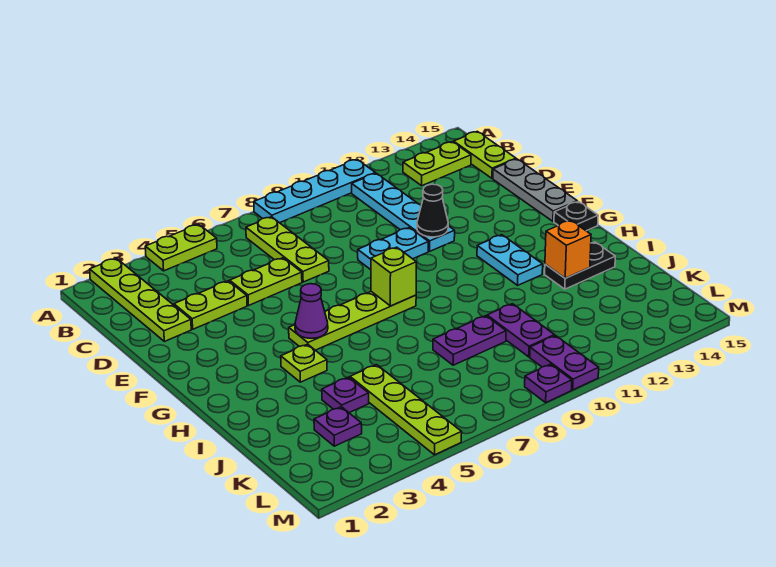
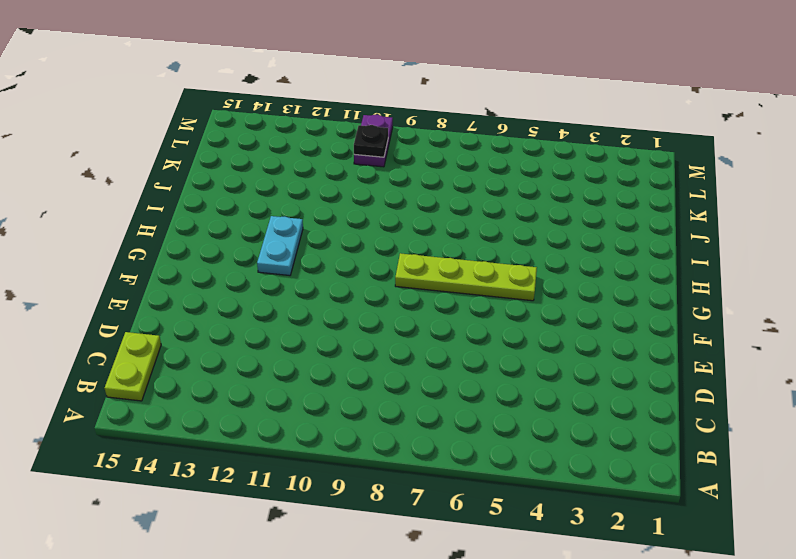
black 1x1 plate [354,125,388,157] -> black 1x1 plate moved to [554,202,598,231]
none -> lime 1x4 plate [90,258,191,341]
none -> lime 1x2 plate [145,224,217,271]
none -> cyan 1x4 plate [254,159,375,223]

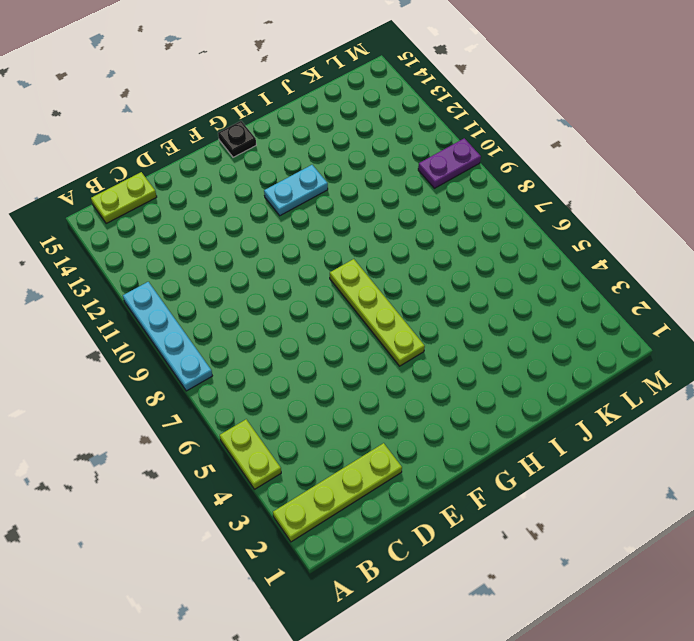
none -> lime 1x3 plate [246,217,329,282]
none -> cyan 1x4 plate [352,173,455,251]
none -> lime 1x2 plate [403,142,471,186]

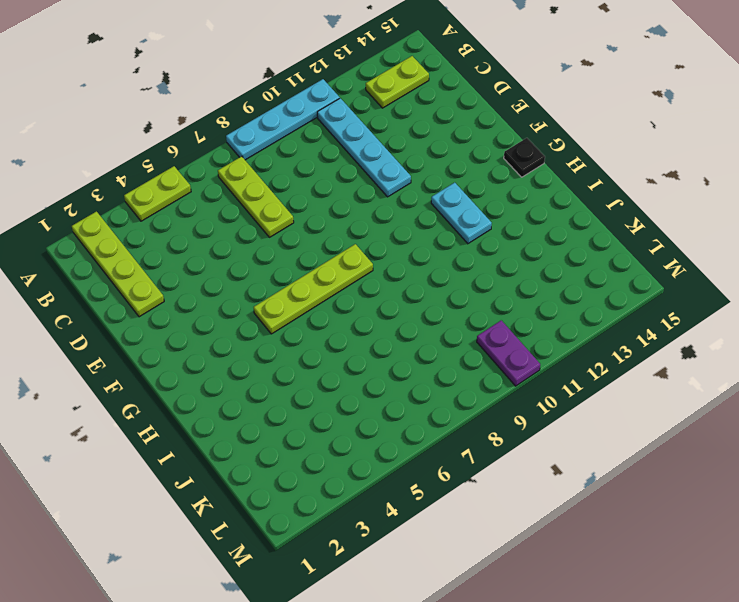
none -> lime 1x2 plate [454,131,516,178]
none -> lime 1x2 plate [174,281,247,329]
none -> lime 1x2 plate [230,258,302,306]

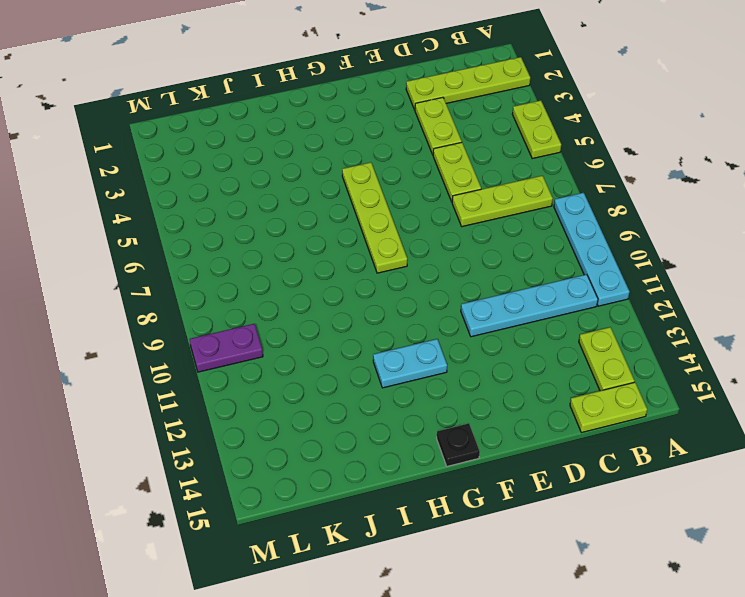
none -> grey 1x3 plate [493,159,577,221]
none -> cyan 1x2 plate [358,228,428,270]
none -> lime 1x1 plate [281,344,327,382]

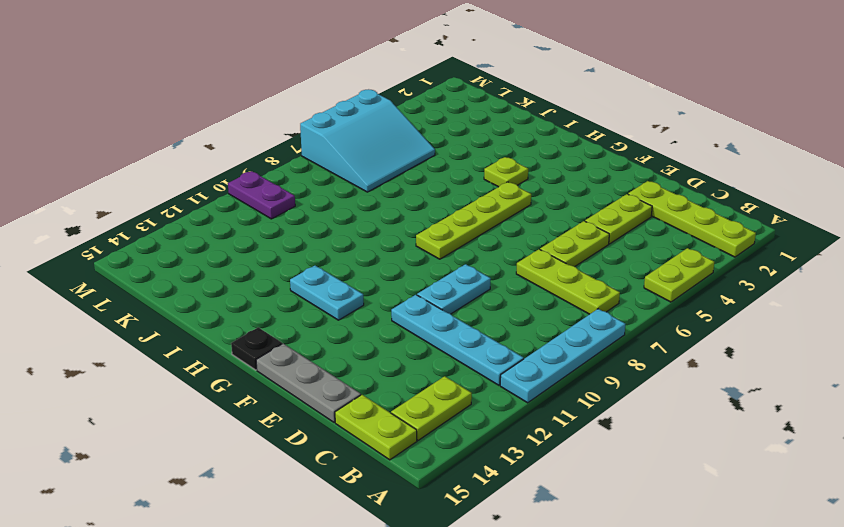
cyan 3x3 slope [300,90,435,192] -> lime 1x4 plate [350,365,462,455]
none -> black 1x2 plate [545,242,615,289]
none -> purple 1x1 plate [322,377,369,413]
none -> purple 1x2 plate [433,316,506,365]

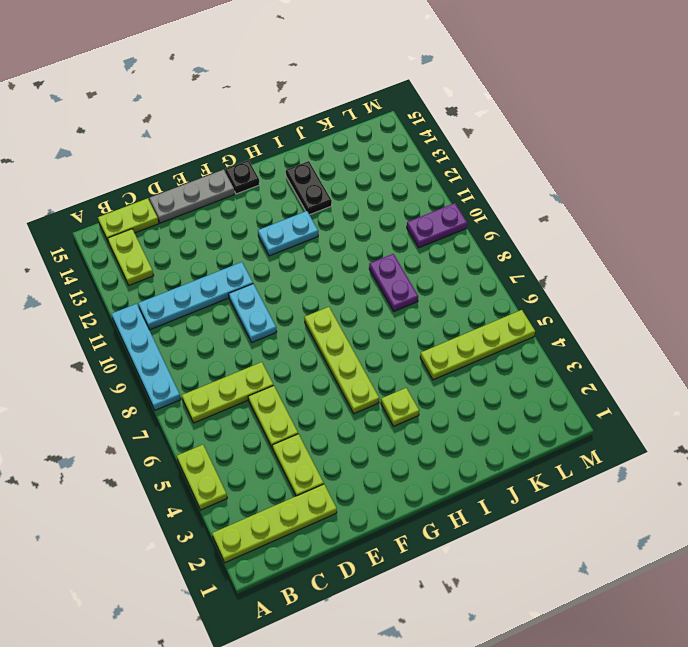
none -> purple 1x1 plate [322,377,369,413]
none -> purple 1x2 plate [487,304,555,357]
none -> purple 1x1 plate [314,407,362,446]

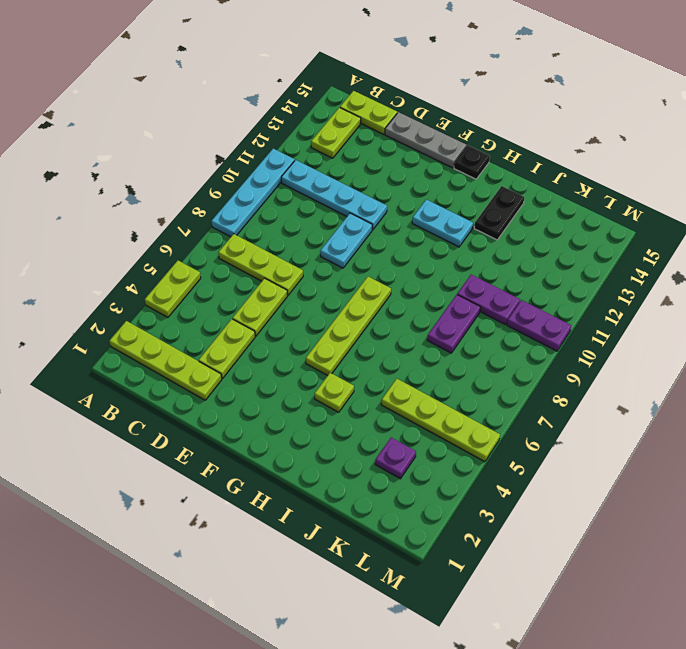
none -> purple 1x1 plate [322,377,369,413]
none -> purple 1x1 plate [525,364,572,402]
none -> black 1x1 cone [417,184,448,237]

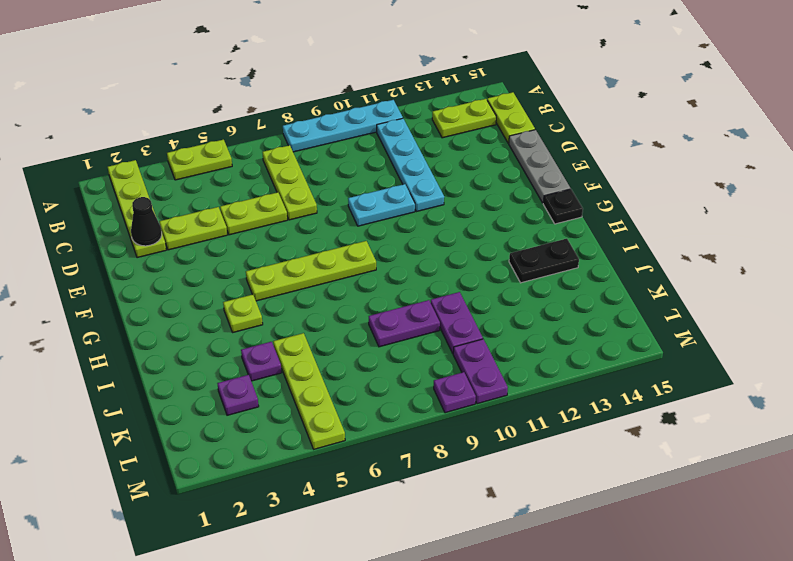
black 1x1 cone [131,197,162,246] -> black 1x1 cone moved to [417,184,448,237]
none -> cyan 1x2 plate [477,235,543,285]
none -> purple 1x1 cone [295,284,328,338]
none -> lime 1x1 brick [371,247,416,306]

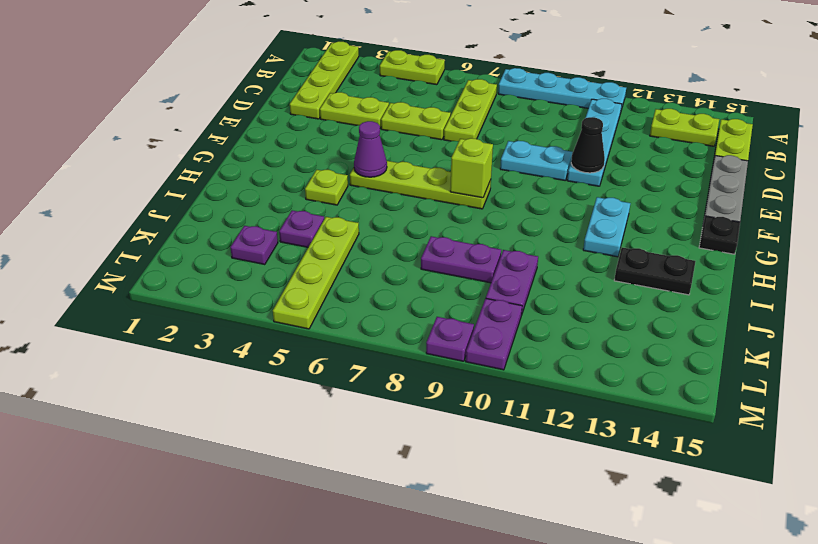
none -> orange 1x1 brick [545,220,591,278]

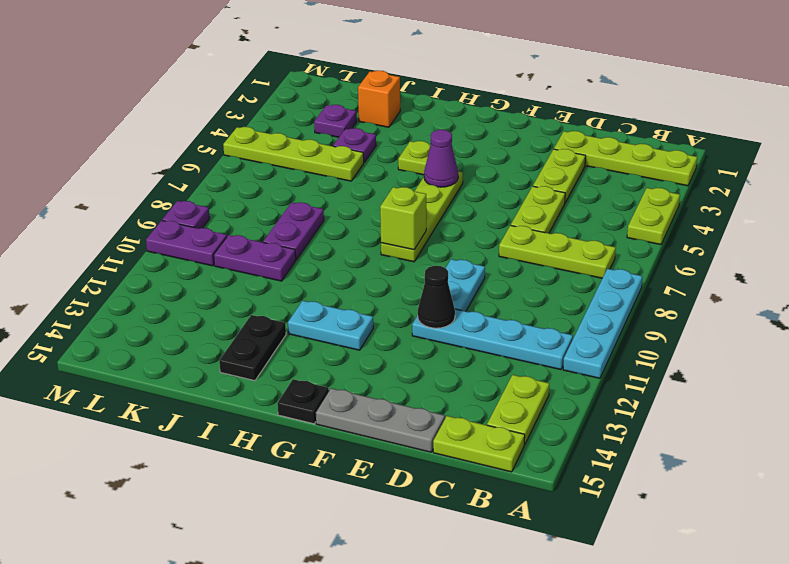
orange 1x1 brick [358,70,400,127] -> orange 1x1 brick moved to [545,220,591,278]

